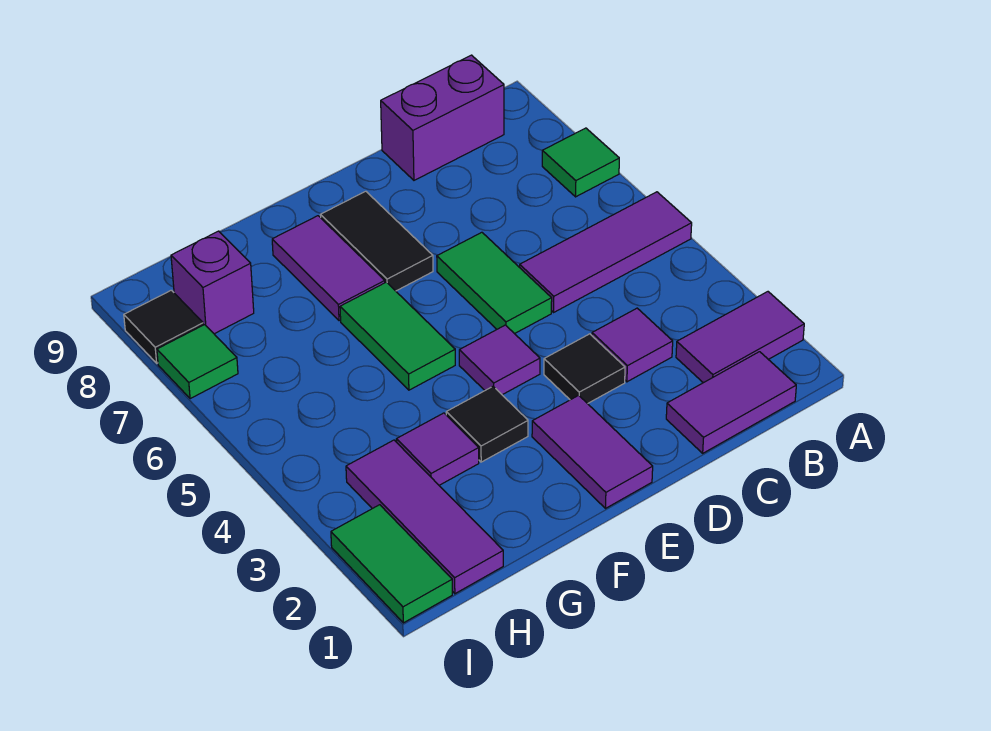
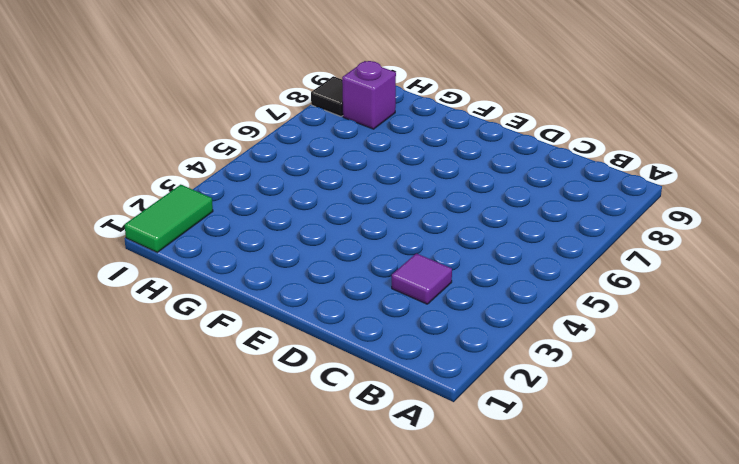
none -> purple 1x2 tile [676,292,804,383]
none -> purple 1x3 tile [520,192,692,312]
none -> green 1x1 tile [542,128,619,197]

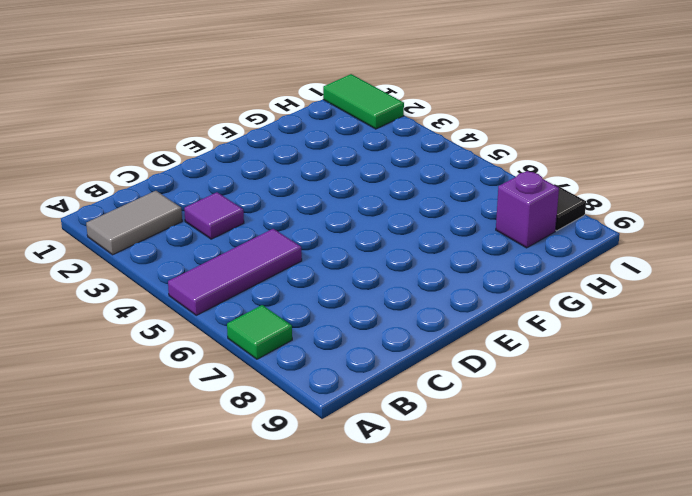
grey 1x2 tile [86,191,182,255] -> purple 1x2 tile [676,292,804,383]
none -> purple 1x2 tile [666,352,796,453]
none -> purple 1x2 brick [381,55,504,180]
none -> black 1x1 tile [544,334,625,404]

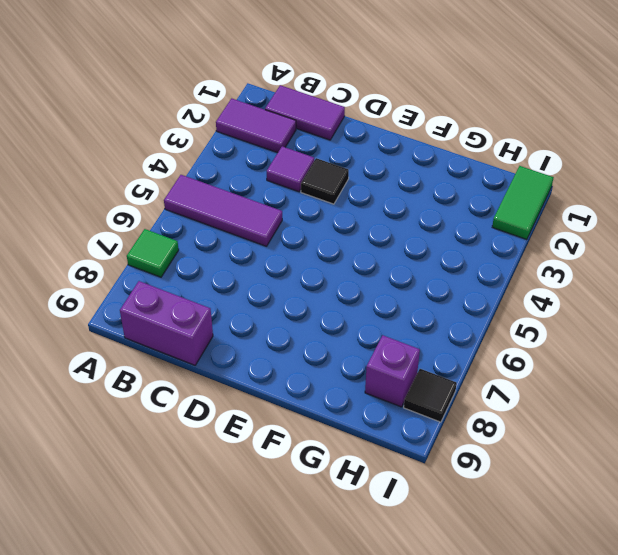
none -> green 1x2 tile [437,232,552,334]
none -> purple 1x2 tile [532,395,653,508]
none -> purple 1x1 tile [459,325,540,395]

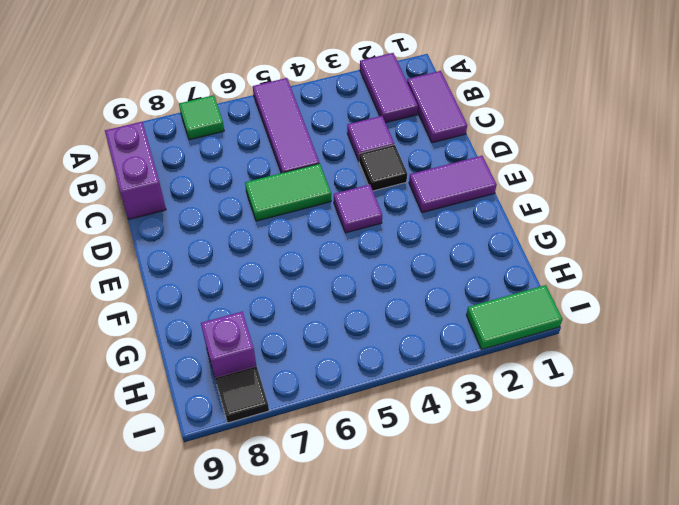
none -> black 1x2 tile [320,191,433,291]
none -> black 1x1 tile [446,387,528,462]
none -> green 1x2 tile [340,282,455,390]

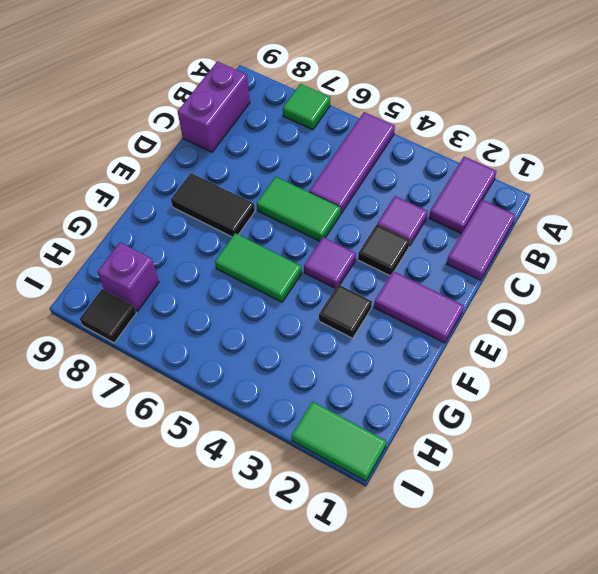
none -> purple 1x2 tile [272,216,385,321]
none -> purple 1x1 tile [396,413,479,485]
none -> purple 1x3 tile [346,440,503,594]

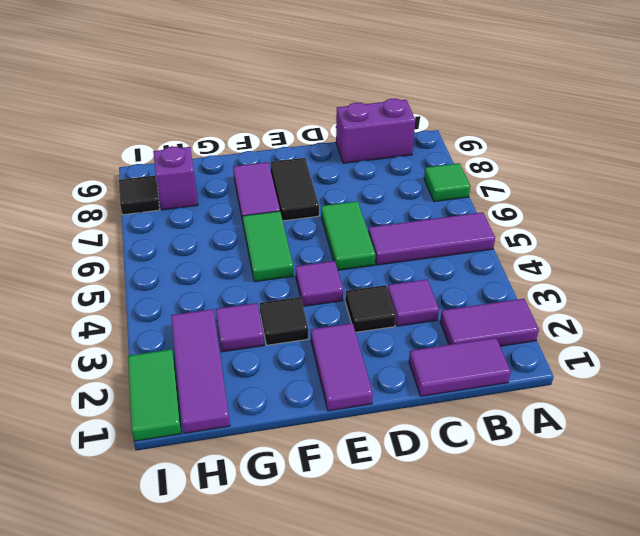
none -> green 1x1 tile [157,325,238,399]

